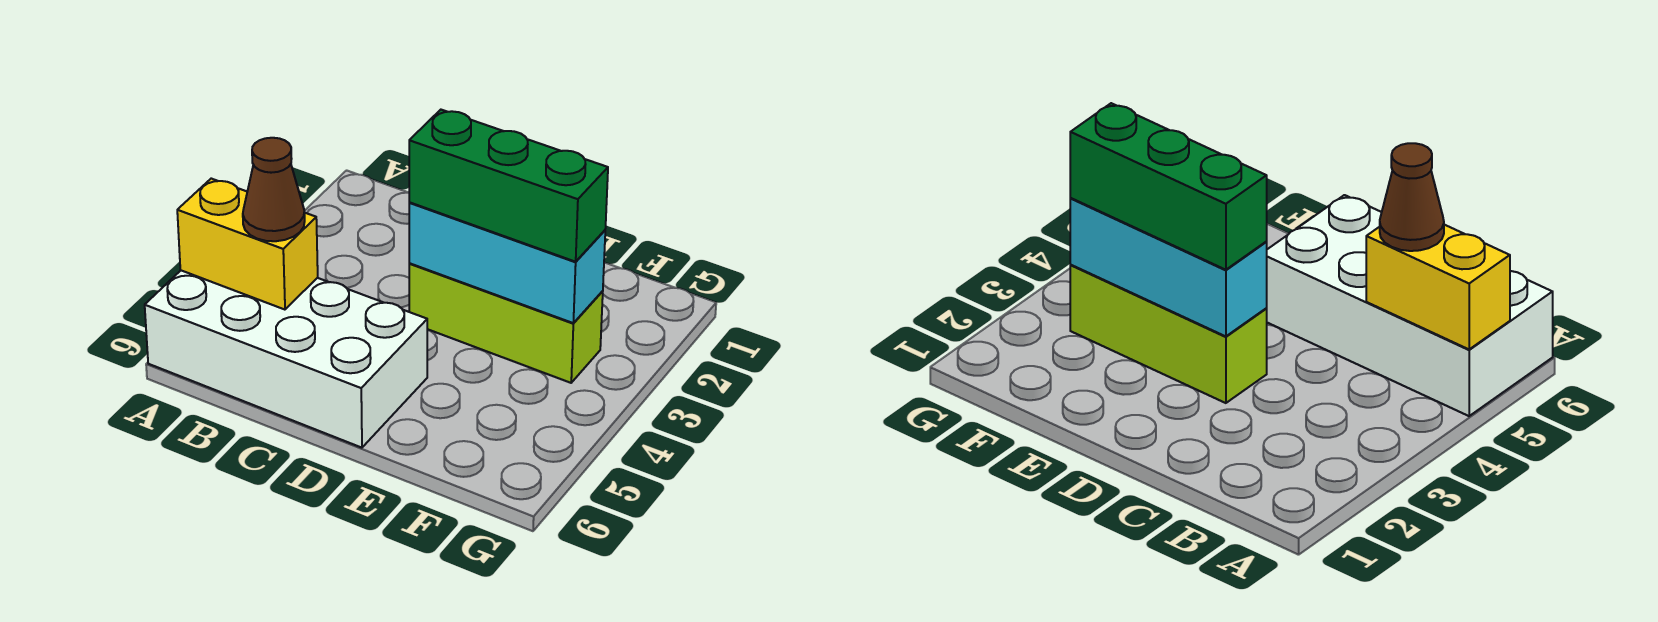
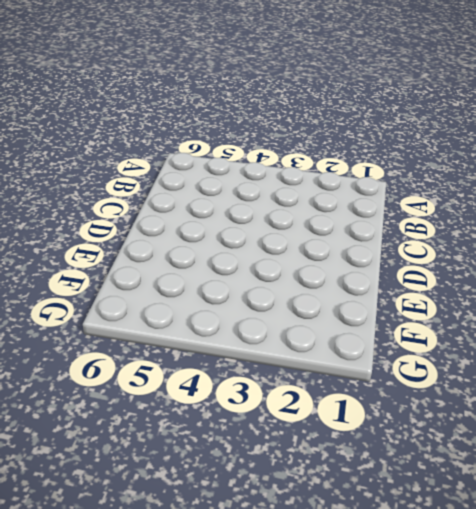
none -> white 2x4 brick [145,271,427,448]
none -> lime 1x3 brick [409,264,603,383]

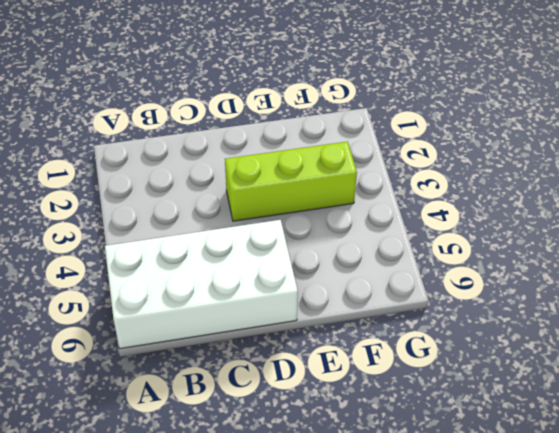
none -> yellow 1x2 brick [177,179,318,310]
none -> cyan 1x3 brick [409,203,605,323]

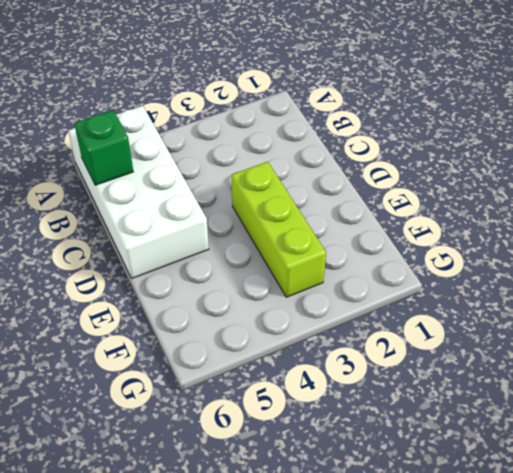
green 1x1 brick [74,110,133,185] -> none
none -> yellow 1x2 brick [177,179,318,310]
none -> cyan 1x3 brick [409,203,605,323]

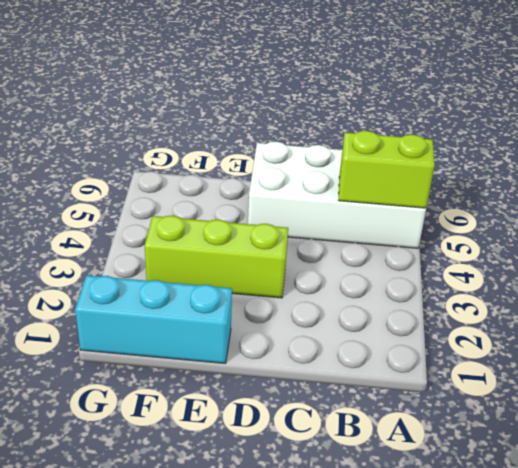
lime 1x2 brick [339,131,435,208] -> yellow 1x2 brick [177,179,318,310]
cyan 1x3 brick [75,275,232,363] -> cyan 1x3 brick moved to [409,203,605,323]
none -> brown 1x1 cone [243,138,305,241]
none -> green 1x3 brick [409,110,608,262]

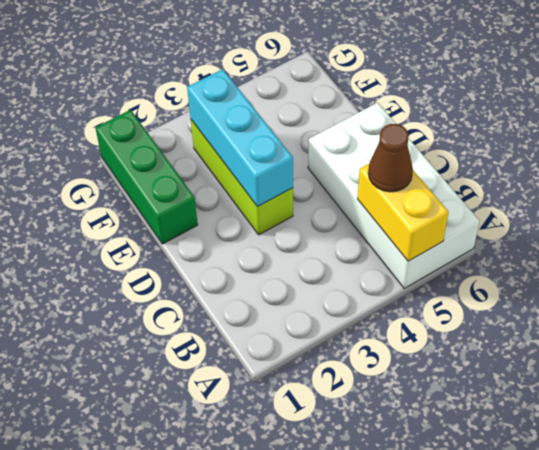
green 1x3 brick [95,110,198,244] -> green 1x3 brick moved to [409,110,608,262]

